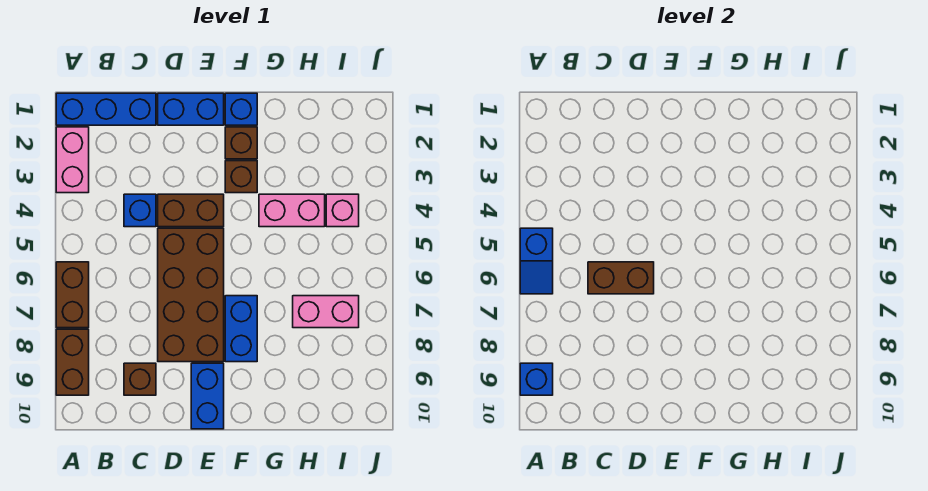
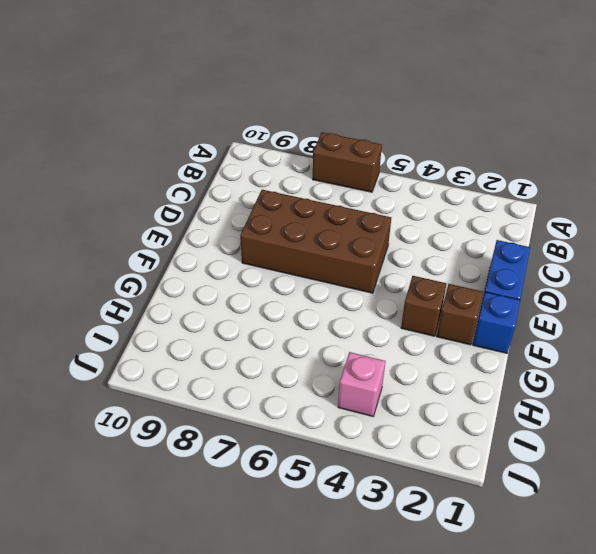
none -> blue 1x3 brick [56,93,156,125]
none -> pink 1x2 brick [56,127,89,193]
none -> brown 1x2 brick [56,329,89,395]

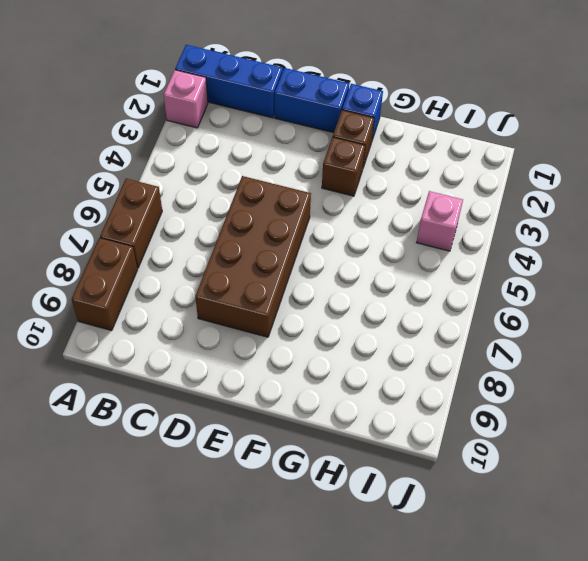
pink 1x1 brick [164,70,208,128] -> pink 1x2 brick [56,127,89,193]
none -> blue 1x1 brick [124,194,156,227]
none -> brown 1x1 brick [124,363,156,395]
none -> brown 1x2 brick [158,194,224,227]

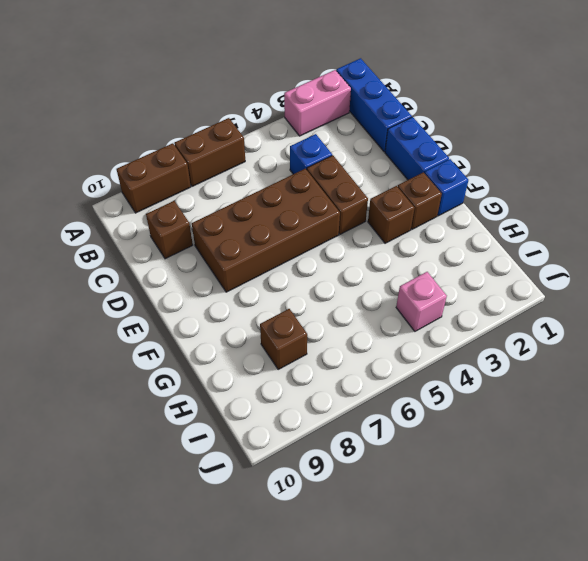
brown 1x1 brick [260,309,307,369] -> none
none -> blue 1x2 brick [191,363,224,429]
none -> blue 1x2 brick [225,296,257,362]
none -> pink 1x2 brick [259,194,325,227]

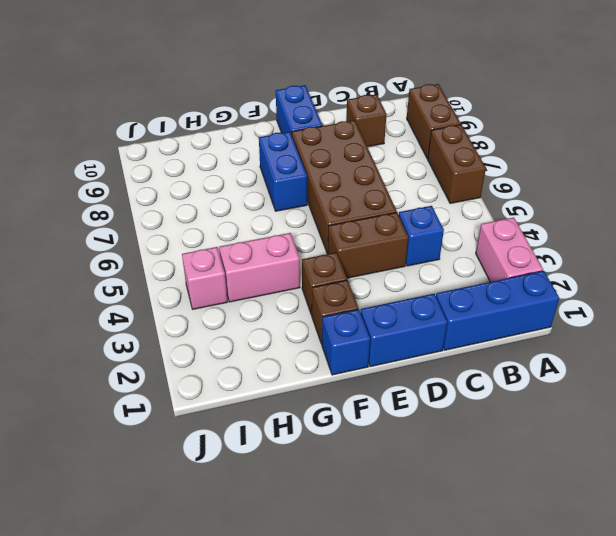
none -> pink 1x2 brick [293,296,359,328]
none -> blue 1x2 slope [520,228,553,294]
none -> blue 1x1 brick [520,363,553,395]

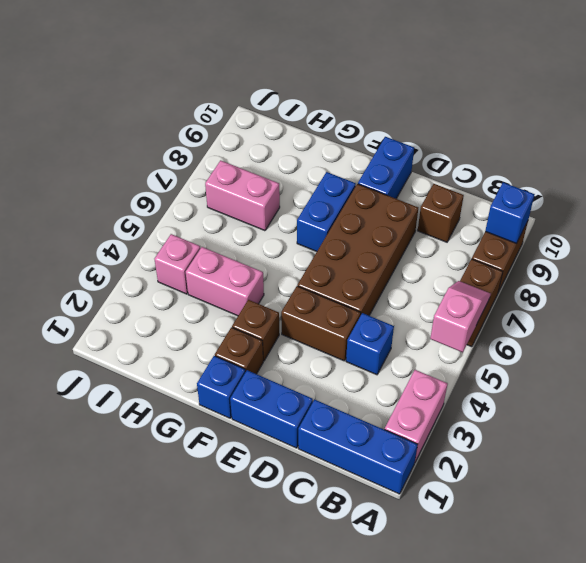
pink 1x2 slope [430,281,491,352] -> blue 1x2 slope [520,228,553,294]
none -> brown 1x2 brick [588,262,654,294]

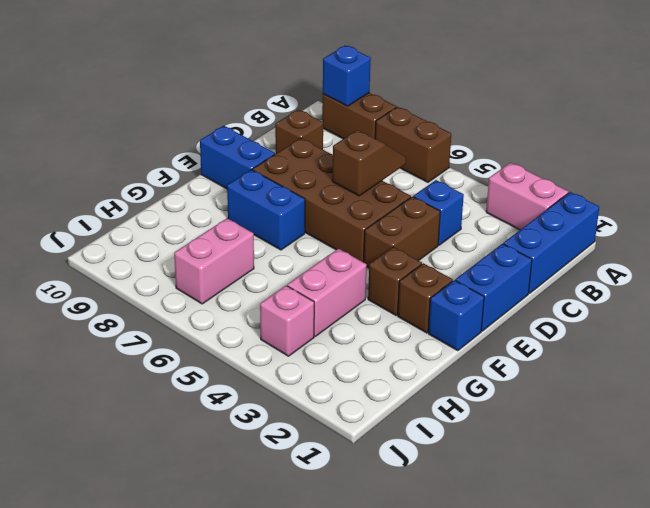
brown 1x2 slope [332,130,406,196] -> brown 1x2 brick [588,262,654,294]
none -> blue 1x2 slope [520,228,553,294]

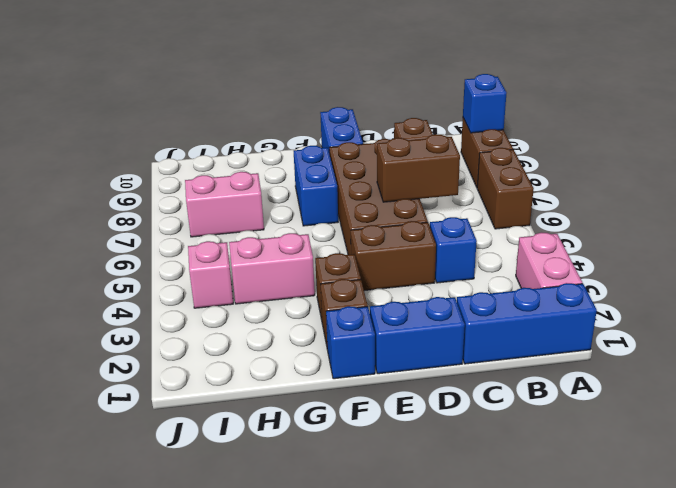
none -> blue 1x2 slope [520,228,553,294]

